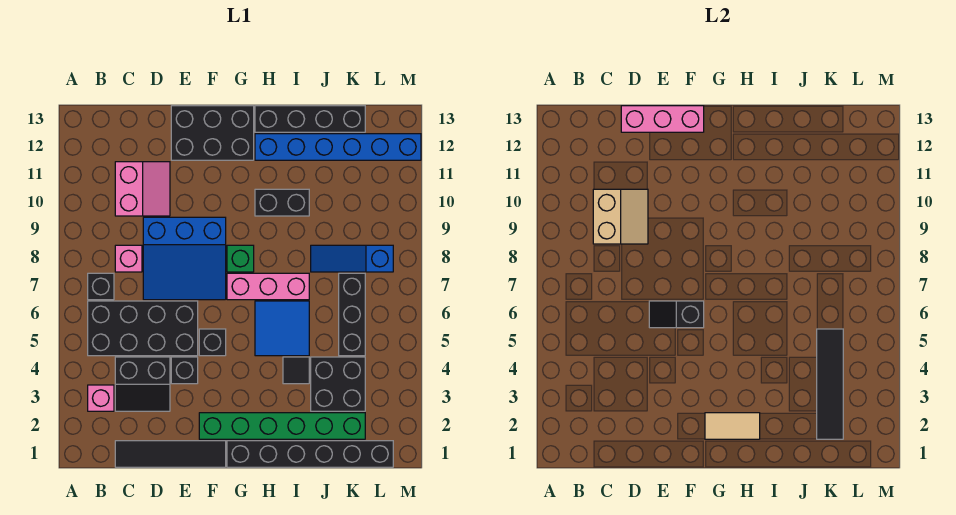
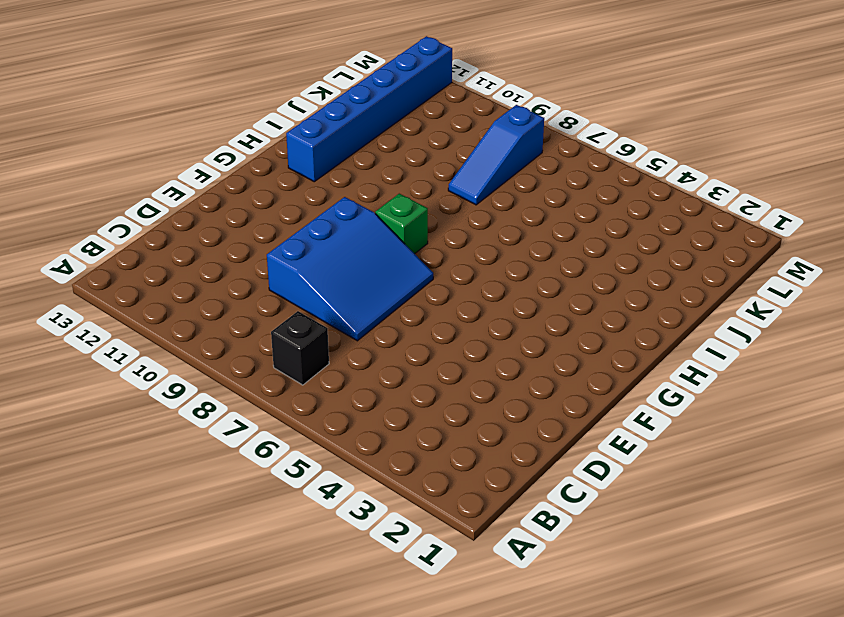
none -> pink 1x1 brick [88,385,114,411]
none -> black 2x4 brick [88,301,198,356]
none -> black 1x4 tile [115,441,226,467]

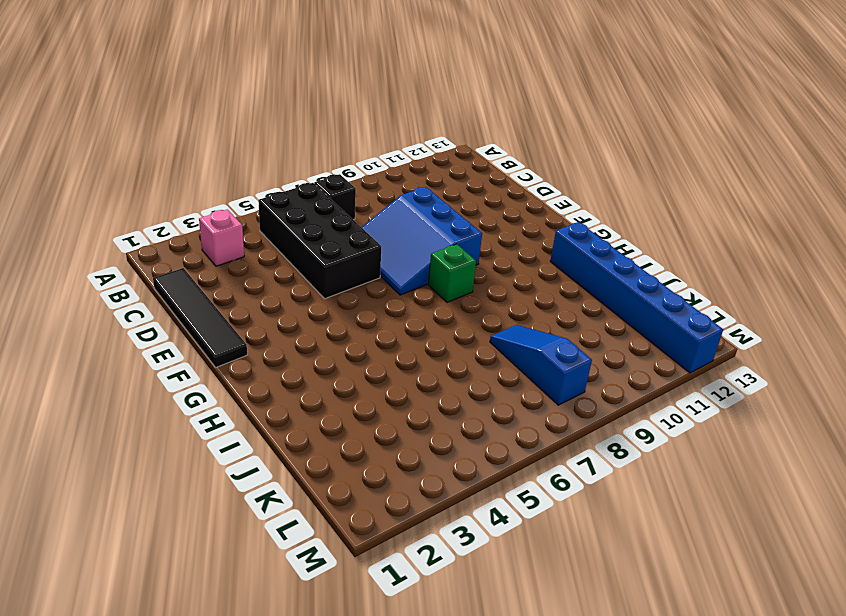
none -> black 2x2 slope [115,357,170,411]
none -> pink 1x1 brick [115,245,142,272]
none -> pink 2x2 slope [115,162,170,216]

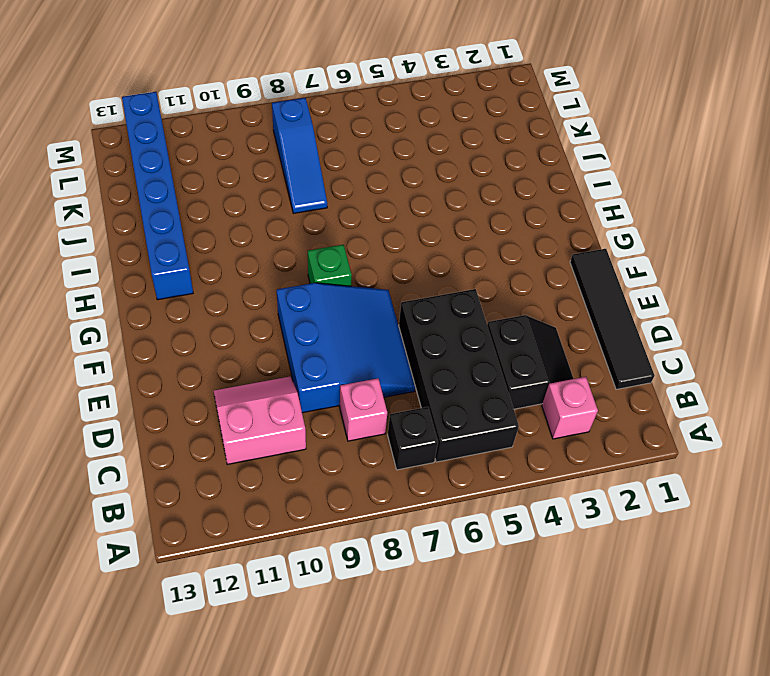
none -> black 1x1 brick [171,357,198,384]
none -> black 2x3 brick [171,106,254,160]
none -> green 1x6 brick [199,413,365,439]

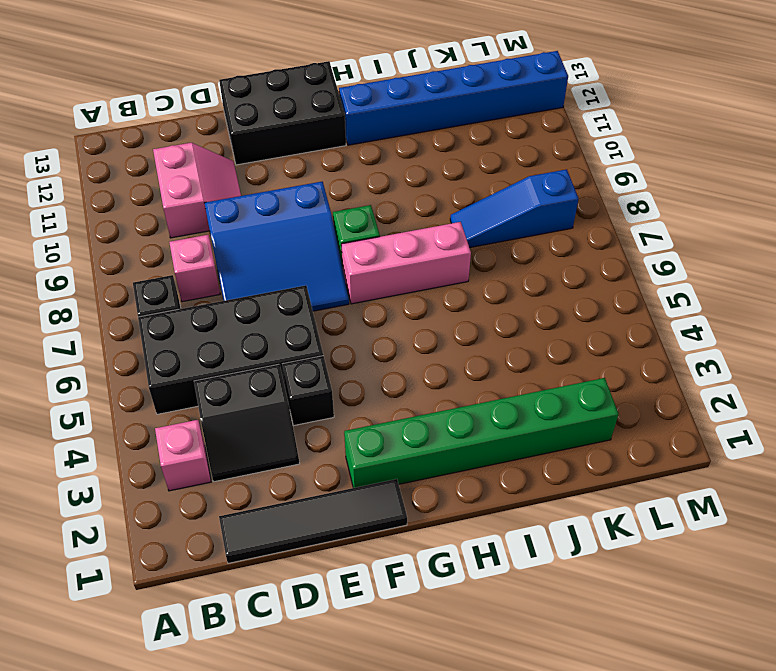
none -> black 1x1 brick [199,329,226,356]
none -> black 1x6 brick [227,441,393,467]
none -> blue 2x2 tile [255,301,309,356]

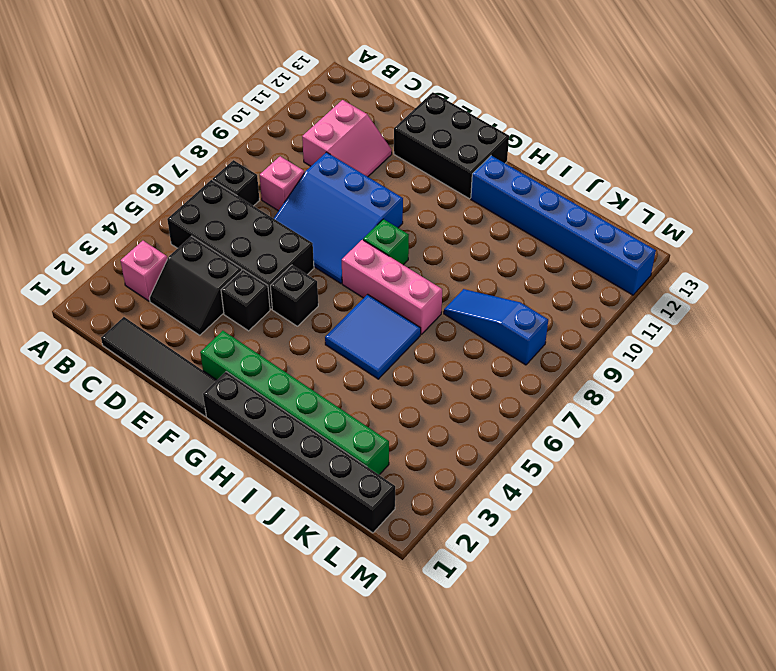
none -> black 1x2 brick [255,189,309,216]
none -> black 1x4 brick [255,106,365,132]
none -> black 1x1 tile [283,357,309,384]

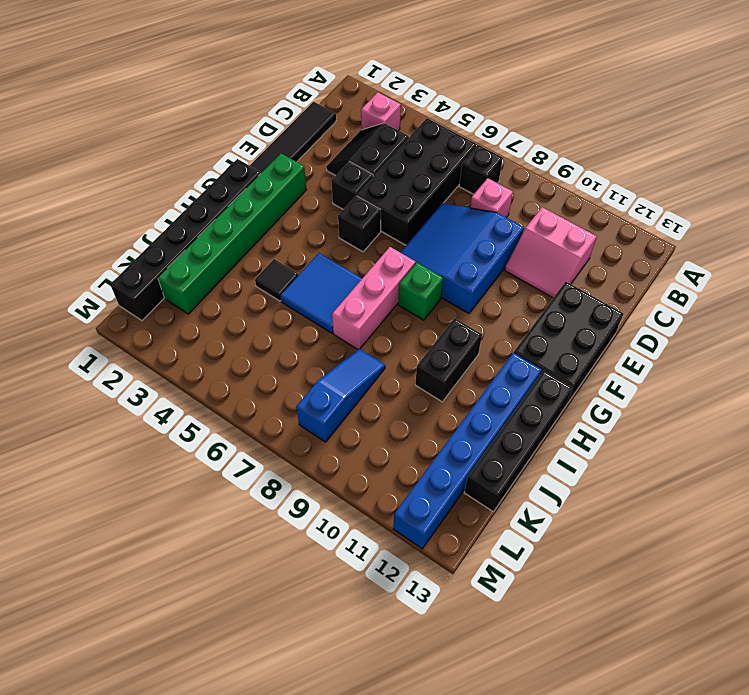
none -> black 2x2 brick [311,357,365,411]
none -> black 1x3 brick [339,273,365,356]
none -> tan 2x2 slope [593,189,648,244]

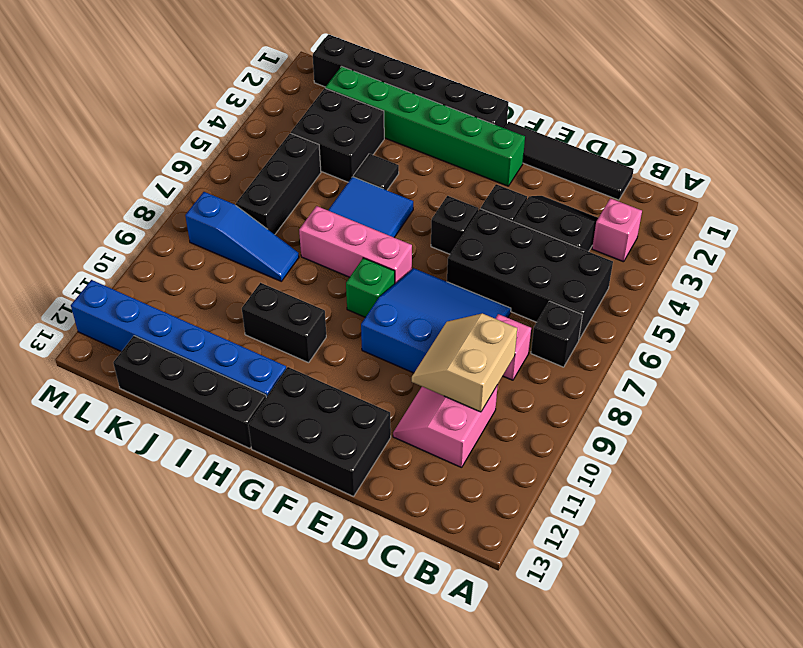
none -> pink 1x3 brick [621,106,704,132]
none -> black 1x2 slope [649,301,704,328]
none -> tan 1x2 tile [705,413,760,439]

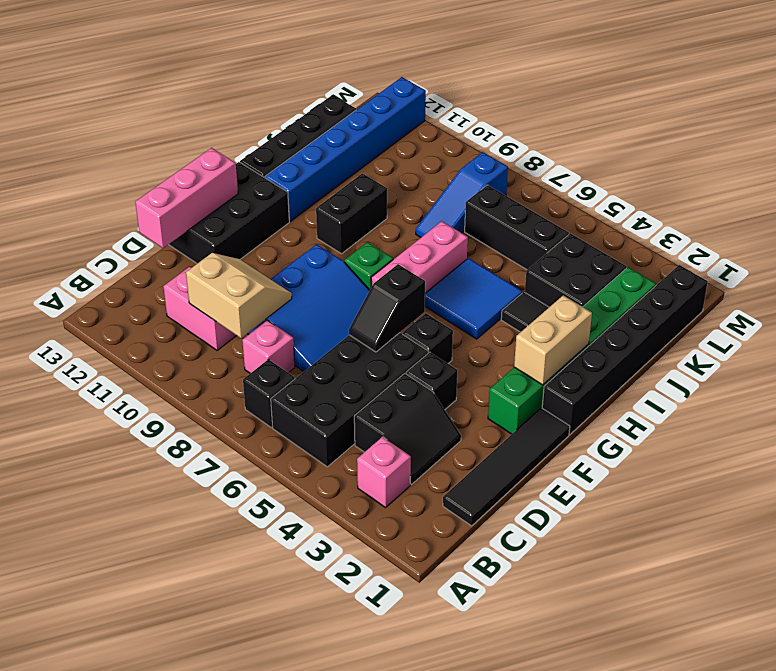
tan 1x2 brick [514,295,592,385] -> tan 1x2 tile [705,413,760,439]
none -> black 1x4 tile [817,329,843,439]

